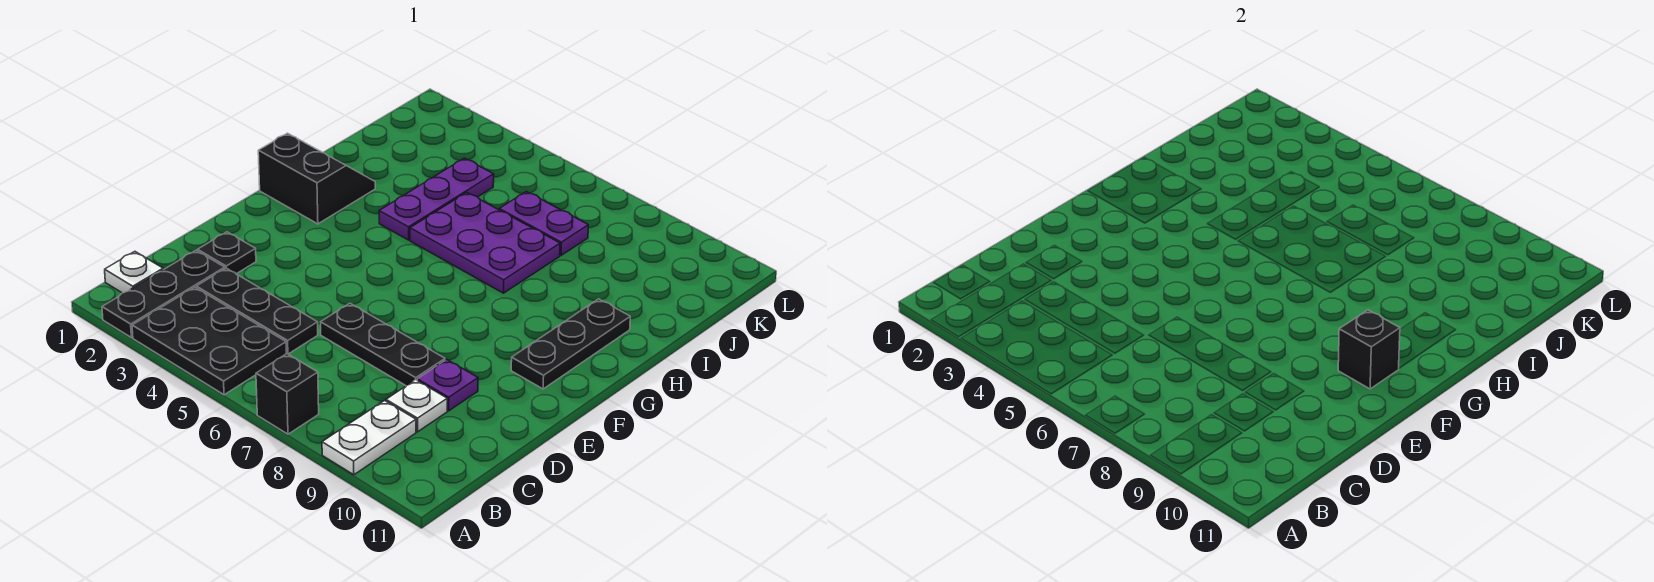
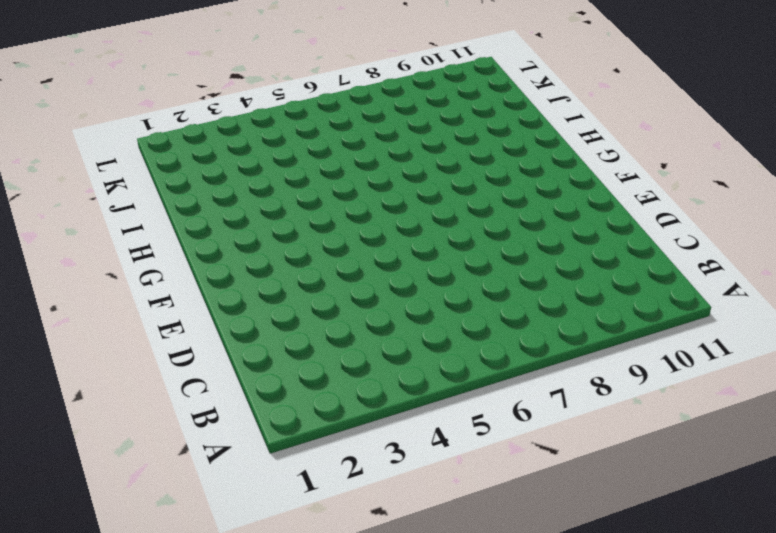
none -> black 1x3 plate [102,251,225,338]
none -> black 2x3 plate [132,287,286,395]
none -> black 1x1 brick [256,354,319,434]

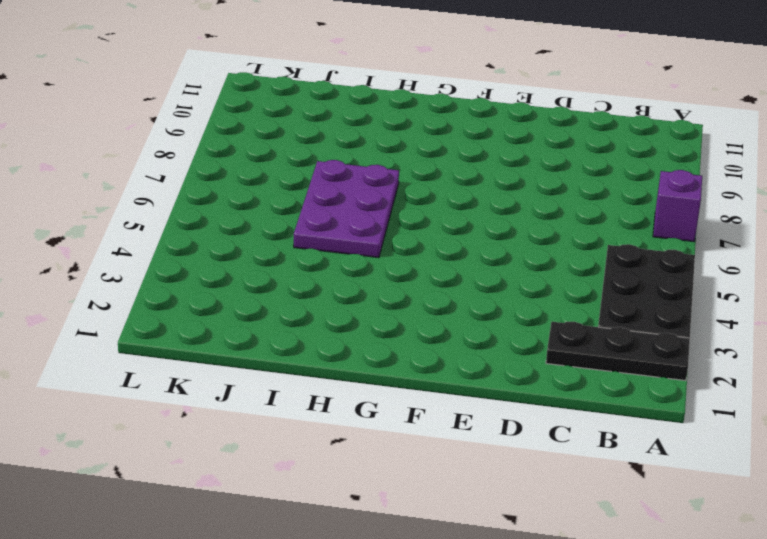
purple 1x1 brick [653,170,702,242] -> black 1x1 brick [256,354,319,434]
none -> white 1x2 plate [322,401,416,475]
none -> white 1x1 plate [105,252,163,293]
none -> black 1x3 plate [196,268,318,354]

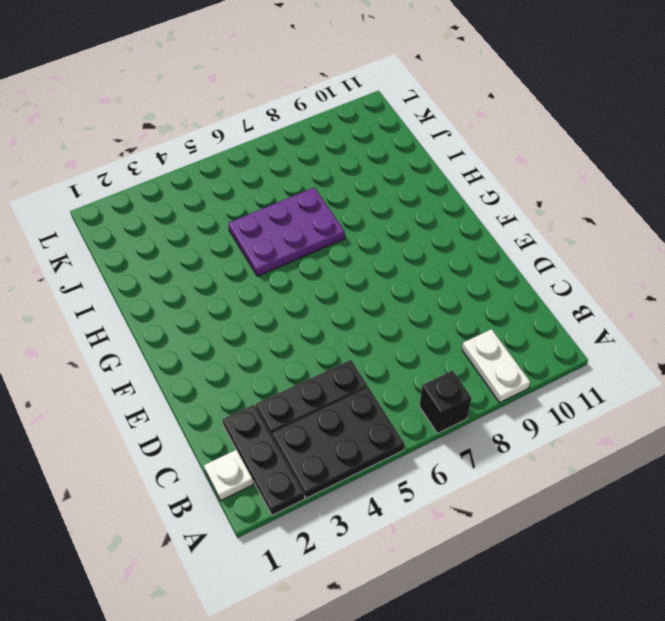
none -> white 1x1 plate [386,380,447,432]
none -> black 1x1 plate [198,232,256,274]
none -> black 1x3 plate [321,303,445,386]

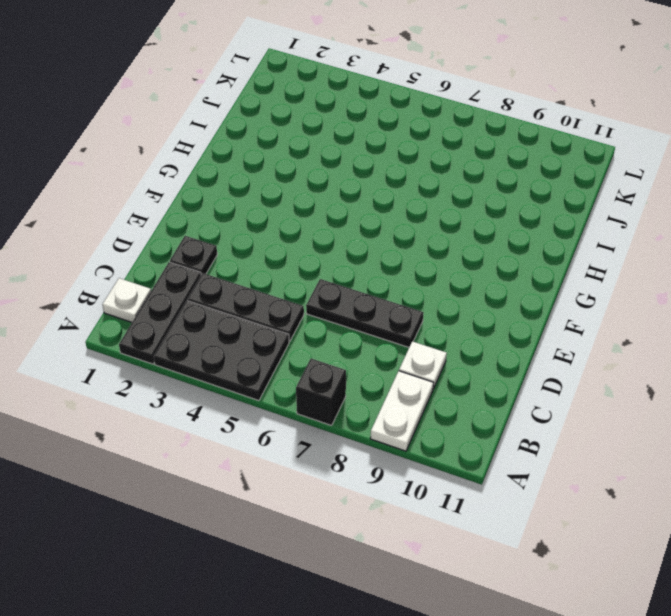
none -> purple 1x1 plate [417,359,478,411]
none -> black 1x3 plate [511,299,630,389]
none -> black 2x2 slope [258,133,375,224]

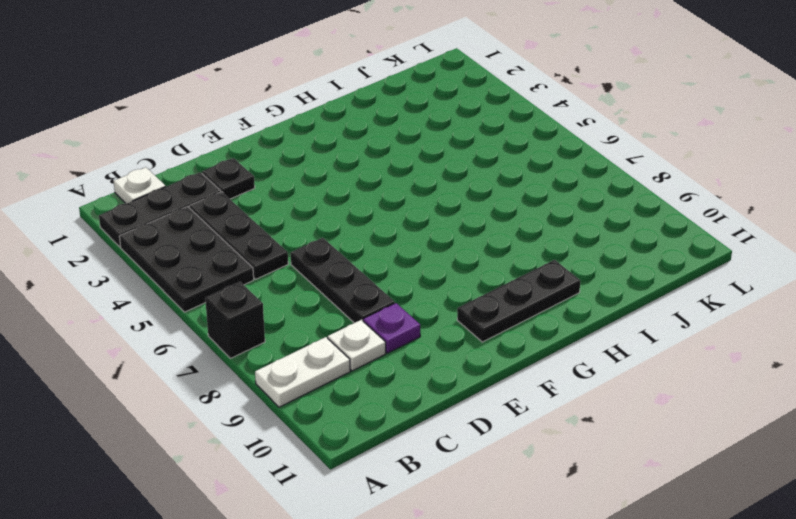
none -> black 2x2 slope [258,133,375,224]
none -> purple 1x3 plate [379,158,494,240]
none -> purple 2x3 plate [410,193,560,293]

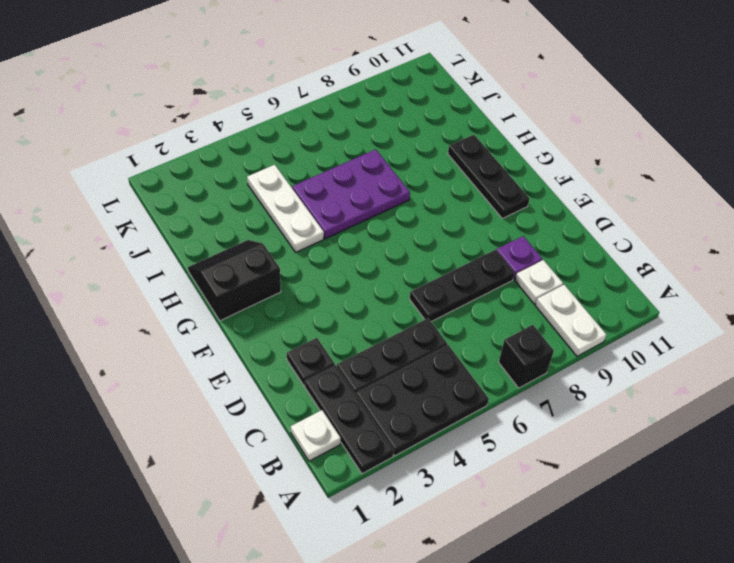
white 1x3 plate [247,165,324,252] -> purple 1x3 plate [379,158,494,240]
none -> purple 1x2 plate [499,192,588,255]
none -> black 1x1 brick [1338,310,1400,389]

